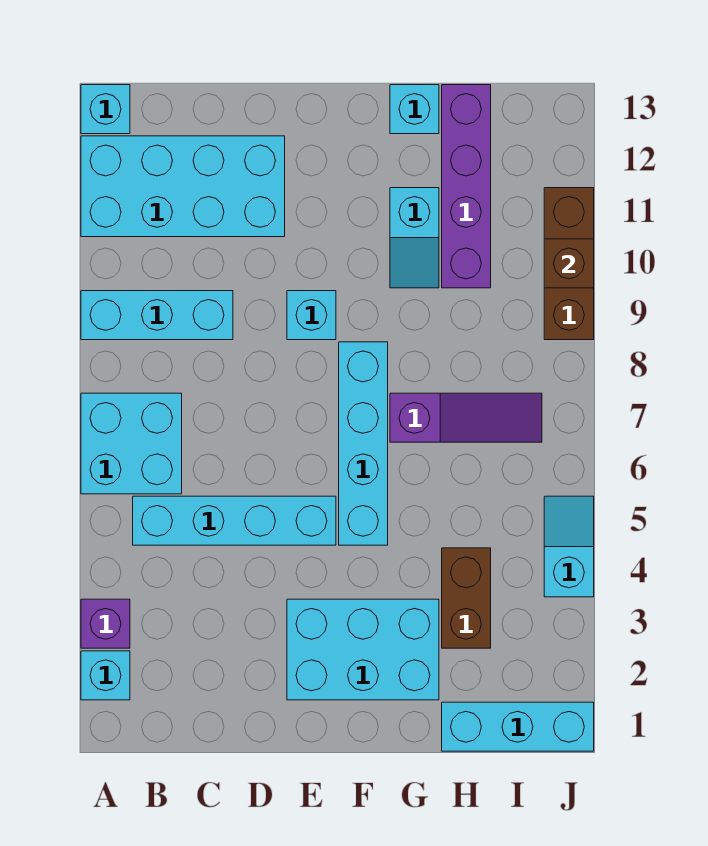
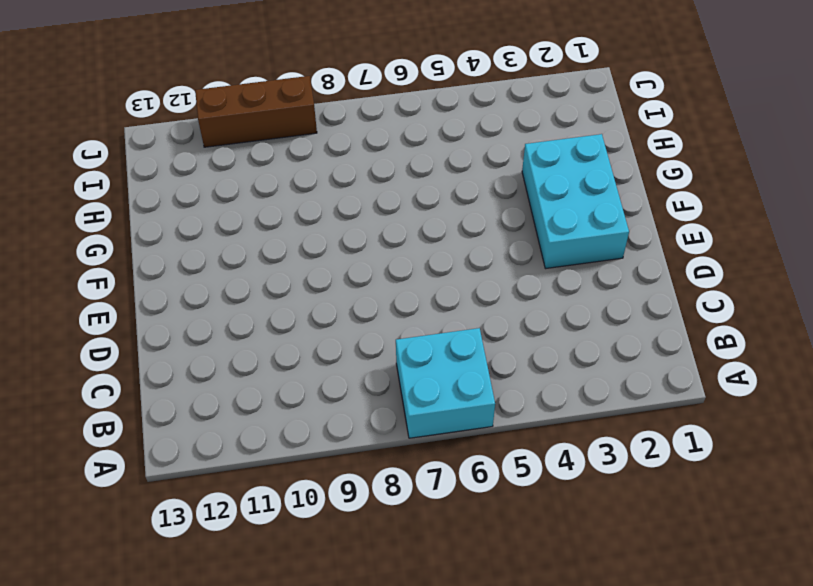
none -> cyan 1x1 brick [81,651,130,700]
none -> purple 1x1 brick [81,599,130,648]
none -> cyan 1x3 brick [81,291,233,340]

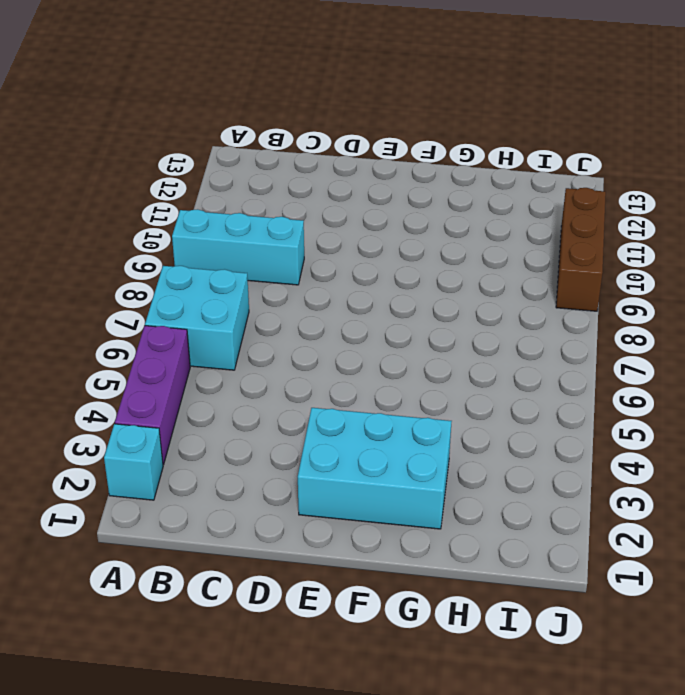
purple 1x3 brick [115,326,190,465] -> purple 1x1 brick [81,599,130,648]
none -> cyan 2x4 brick [81,136,285,237]
none -> cyan 1x1 brick [81,85,130,134]
none -> cyan 1x4 brick [133,496,336,545]

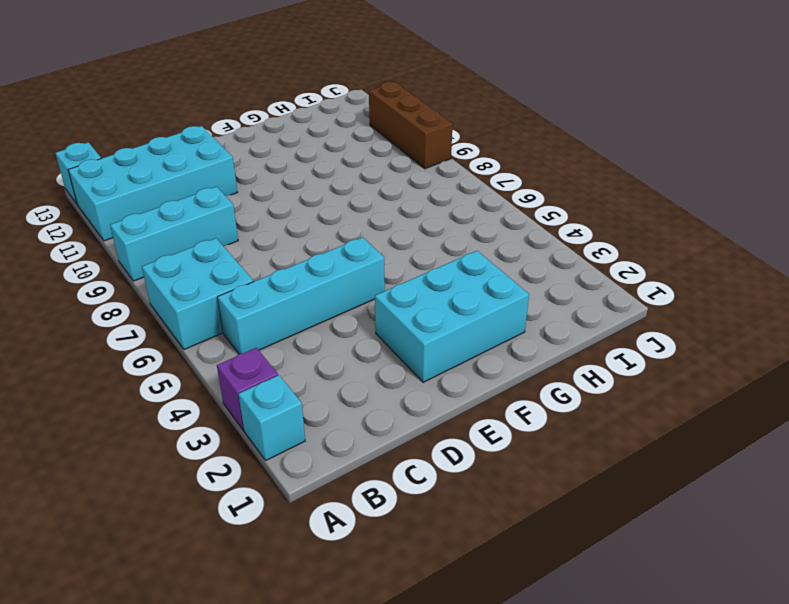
none -> cyan 1x1 brick [287,291,336,340]
none -> cyan 1x4 brick [339,342,388,545]
none -> purple 1x3 slope [390,393,542,442]

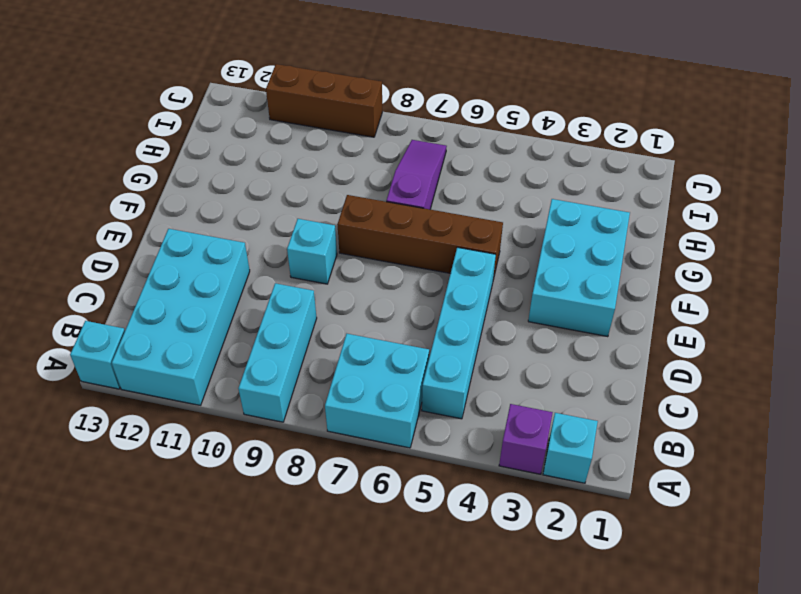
brown 1x4 brick [337,195,503,279] -> cyan 1x4 brick [339,342,388,545]
none -> cyan 1x2 slope [390,188,439,288]
none -> cyan 1x1 brick [390,85,439,134]
none -> cyan 1x3 brick [442,702,594,751]

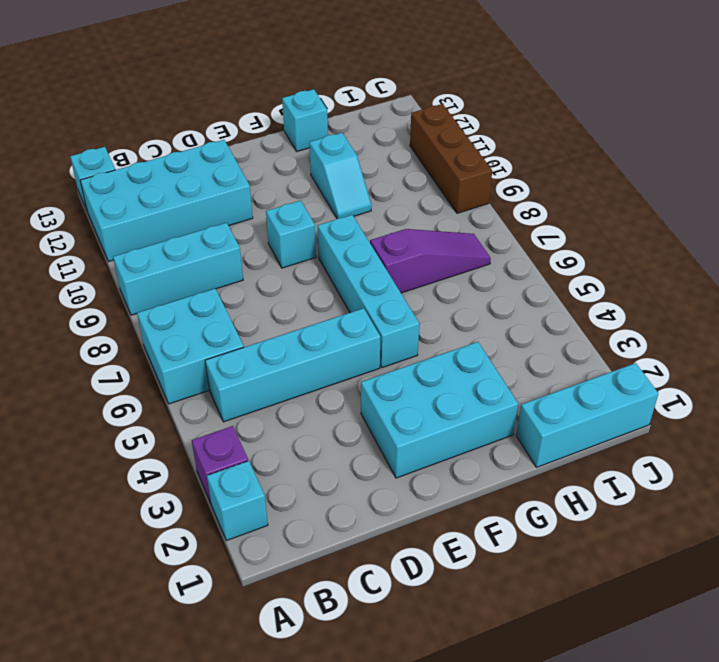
none -> brown 1x2 brick [442,548,491,648]
none -> purple 1x4 brick [442,85,491,288]
none -> cyan 1x2 slope [544,496,594,597]

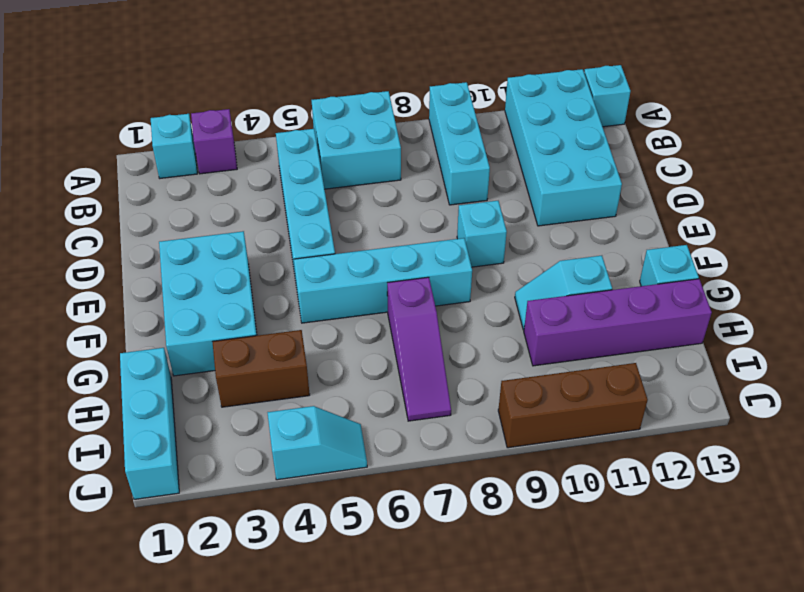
none -> brown 1x1 brick [544,239,594,288]

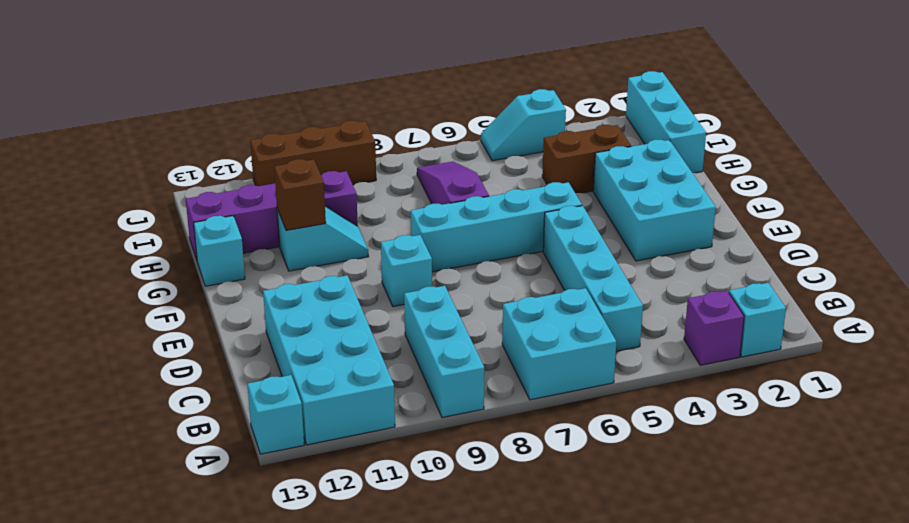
brown 1x1 brick [274,159,326,230] -> brown 1x1 brick moved to [544,239,594,288]

